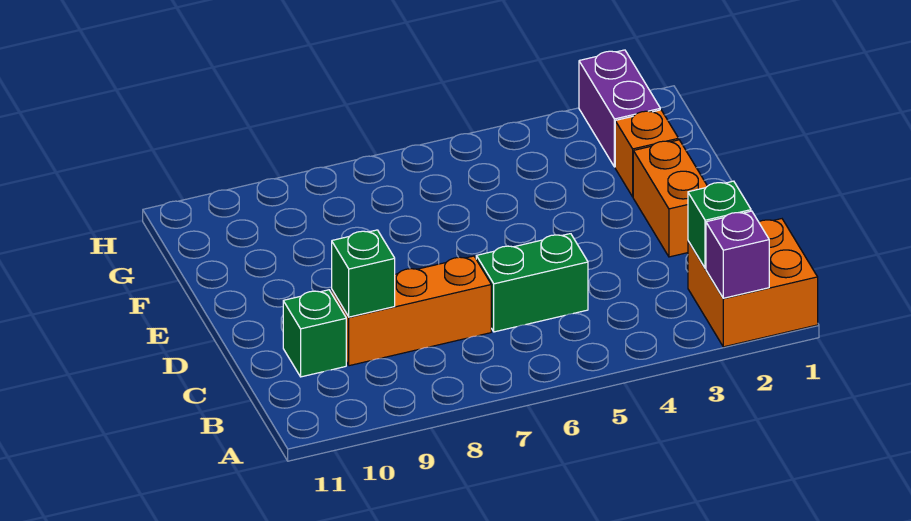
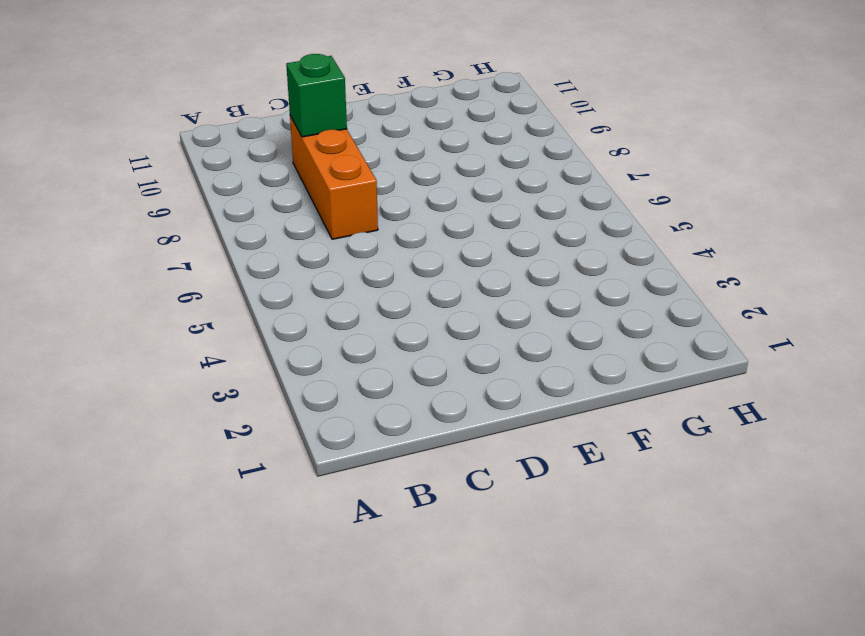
none -> orange 2x2 brick [688,219,818,347]
none -> green 1x2 brick [476,234,588,332]

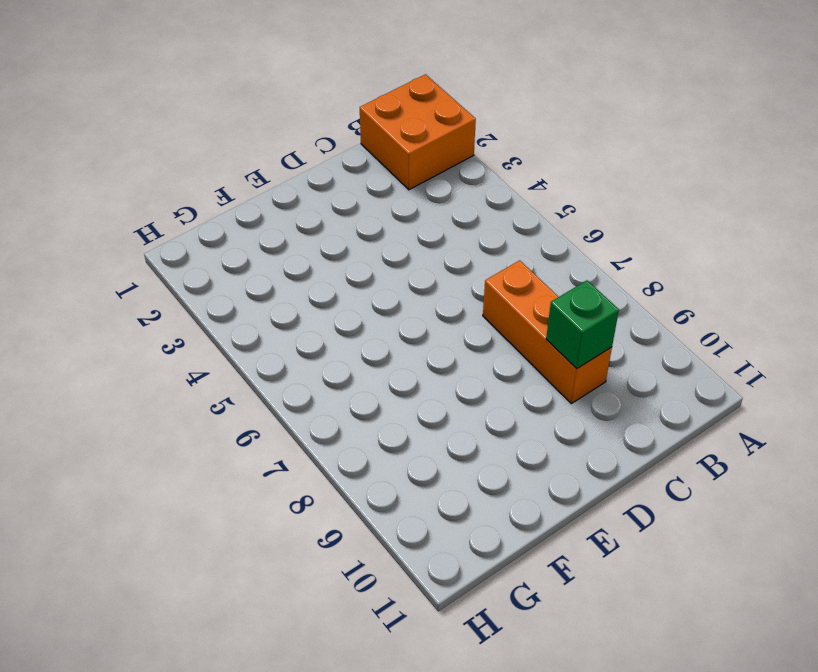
none -> green 1x2 brick [476,234,588,332]
none -> green 1x1 brick [283,290,346,377]

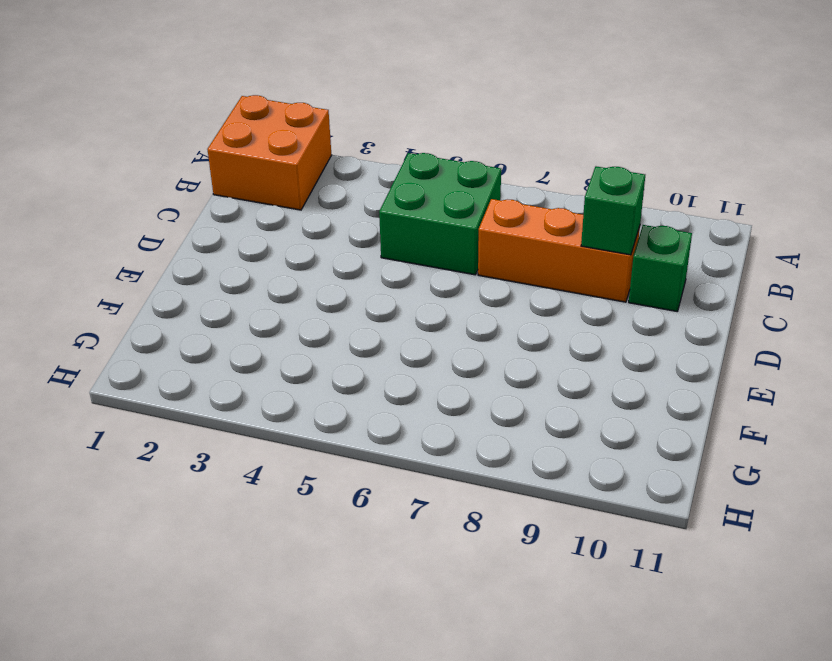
green 2x2 brick [379,153,501,275] -> green 1x2 brick [476,234,588,332]
none -> orange 1x2 brick [633,140,707,257]
none -> orange 1x1 brick [615,110,679,197]

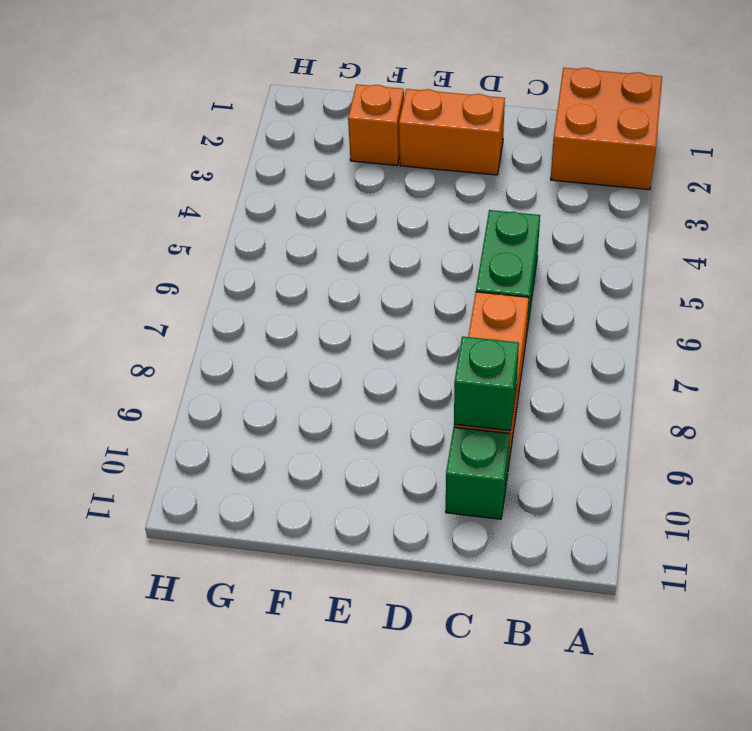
none -> purple 1x2 brick [579,50,660,167]
none -> purple 1x1 brick [706,211,769,298]

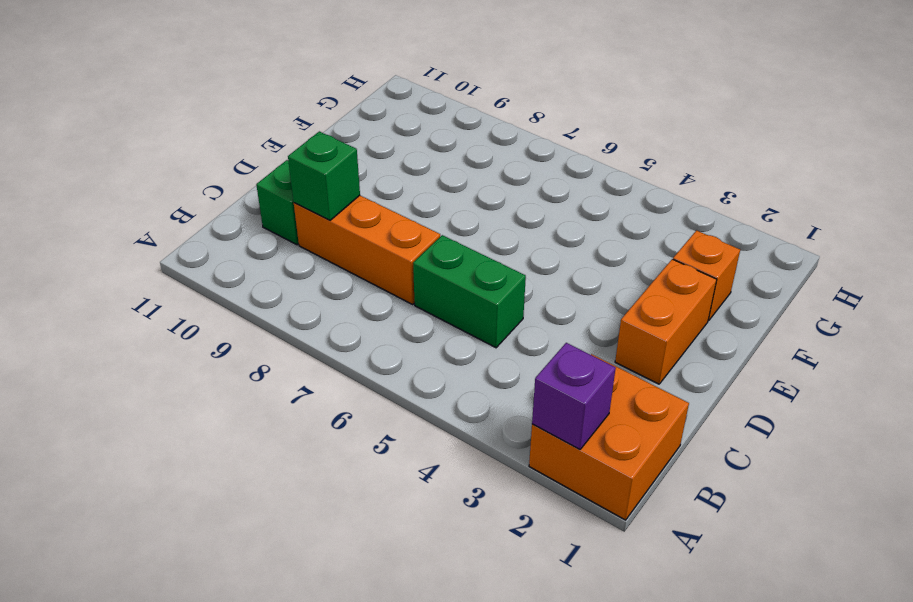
none -> purple 1x2 brick [579,50,660,167]
none -> green 1x1 brick [688,181,751,268]

